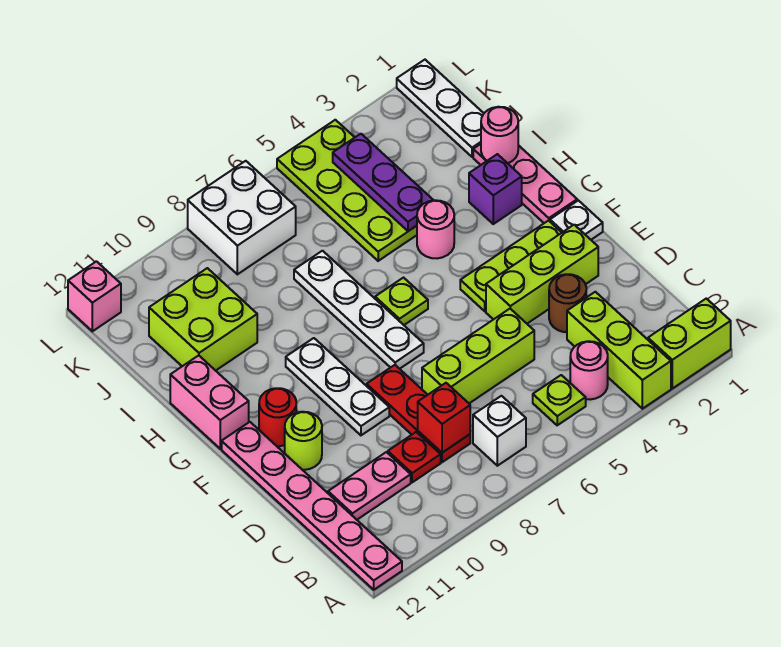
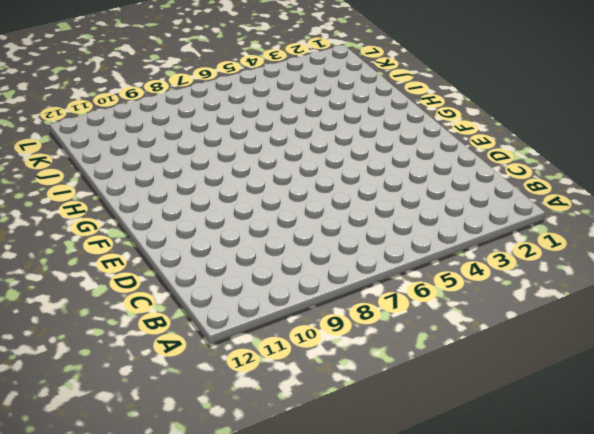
none -> lime 1x2 brick [648,299,731,389]
none -> lime 1x3 brick [567,292,671,409]
none -> pink 1x6 plate [222,422,402,590]
none -> pink 1x1 round brick [570,341,608,399]

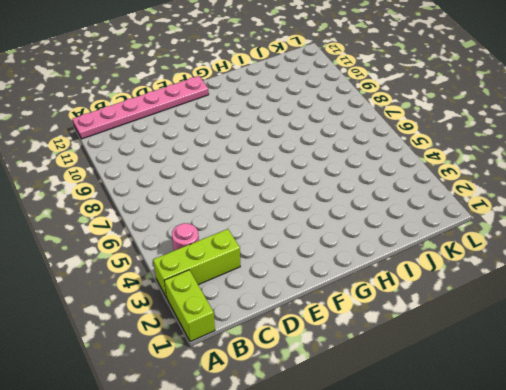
none -> lime 1x1 plate [533,375,586,425]
none -> white 1x1 brick [473,396,526,466]
none -> red 1x3 plate [367,365,470,462]
none -> red 1x1 plate [388,432,441,482]

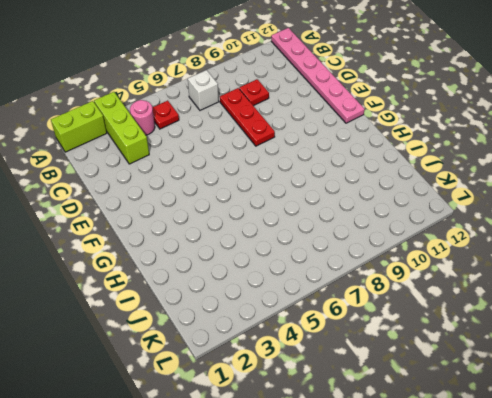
red 1x1 plate [152,101,179,129] -> lime 1x1 plate [533,375,586,425]
none -> pink 1x2 plate [328,452,411,520]
none -> brown 1x1 round brick [549,274,586,332]
none -> lime 1x3 brick [422,309,534,403]
none -> lime 1x3 brick [486,225,598,324]

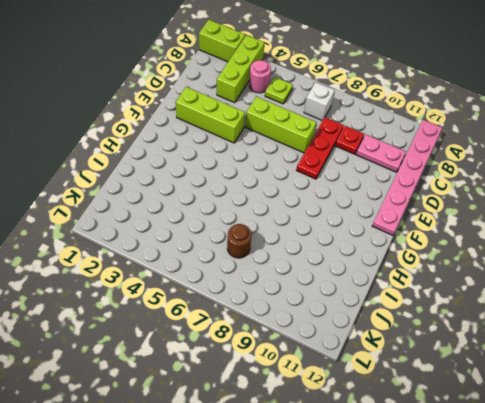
brown 1x1 round brick [227,224,251,258] -> brown 1x1 round brick moved to [549,274,586,332]
none -> white 1x3 plate [286,338,389,435]
none -> lime 1x1 round brick [285,412,322,470]
none -> white 1x1 plate [550,200,603,240]
none -> lime 1x3 plate [460,220,562,311]

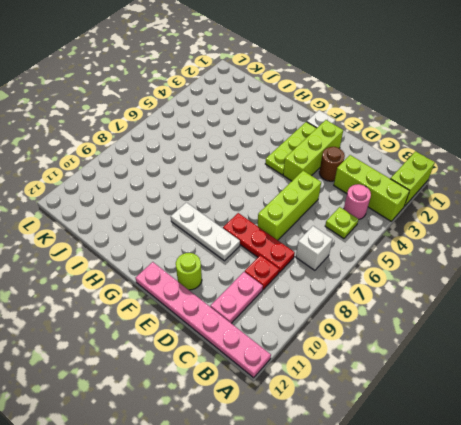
none -> white 1x4 plate [294,251,424,369]
none -> red 1x1 round brick [259,388,296,446]
none -> pink 1x3 plate [473,144,577,223]
none -> lime 1x1 plate [375,278,428,325]

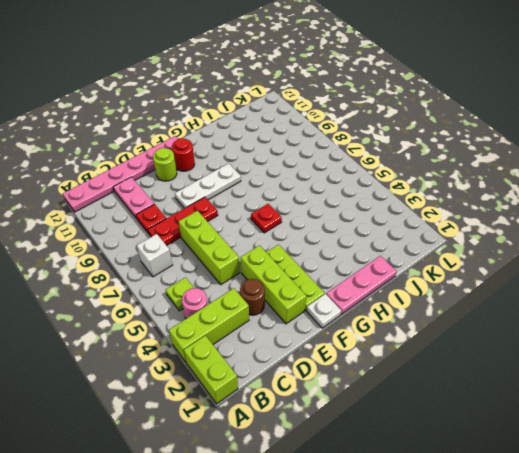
red 1x1 plate [251,204,282,233] -> lime 1x1 plate [375,278,428,325]
none -> white 1x4 plate [294,251,424,369]
none -> pink 1x2 brick [170,355,249,449]
none -> purple 1x1 brick [469,154,522,224]
none -> pink 1x1 round brick [417,200,454,258]

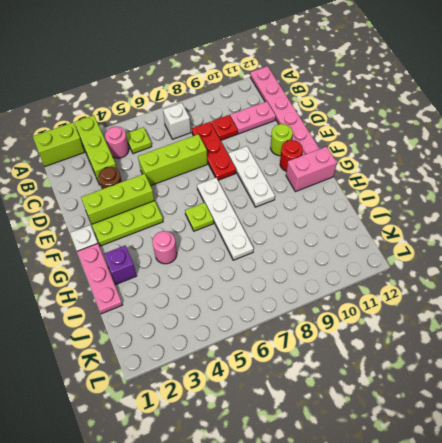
pink 1x2 brick [286,147,337,192] -> pink 1x2 brick turned to [170,355,249,449]
none -> lime 2x4 plate [277,120,417,261]
none -> lime 2x2 brick [149,268,257,371]
none -> white 1x3 plate [397,60,484,157]
none -> white 2x2 brick [188,161,296,274]

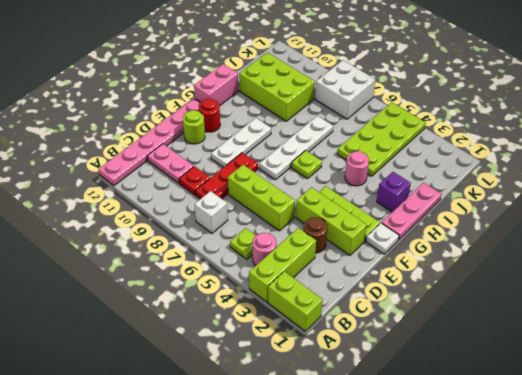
lime 2x3 brick [239,52,315,121] -> lime 2x2 brick [149,268,257,371]
none -> white 1x3 plate [397,60,484,157]
none -> pink 1x1 brick [68,261,121,331]
none -> red 1x1 brick [418,383,470,453]
none -> pink 1x1 round brick [481,107,518,163]

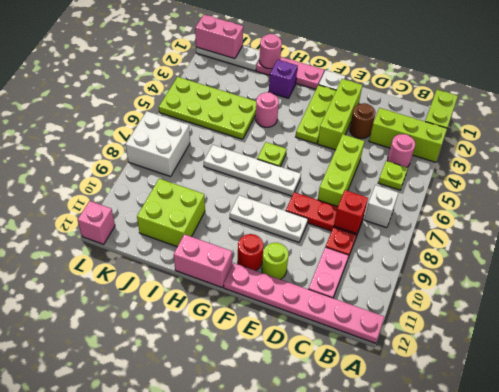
pink 1x2 brick [195,15,243,59] -> none
none -> purple 1x3 plate [333,134,433,231]

